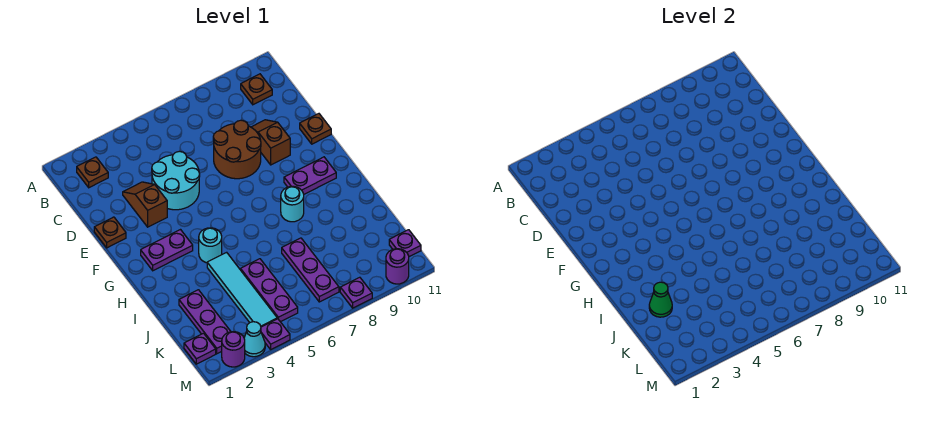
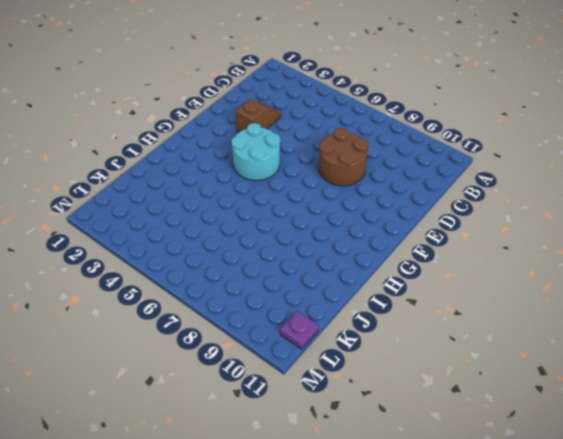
cyan 2x2 round brick [231,123,280,181] -> cyan 2x2 round brick moved to [152,151,200,210]
none -> brown 1x1 plate [77,157,108,188]
none -> brown 1x1 plate [241,74,272,105]
none -> brown 1x2 slope [251,120,290,165]

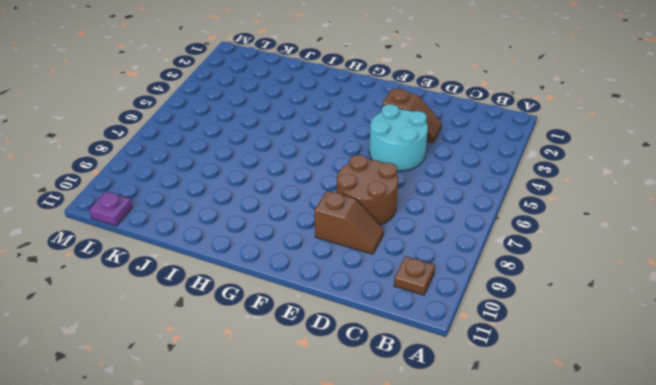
none -> brown 1x1 plate [77,157,108,188]
none -> brown 1x1 plate [94,217,126,248]
none -> brown 1x1 plate [300,114,331,144]

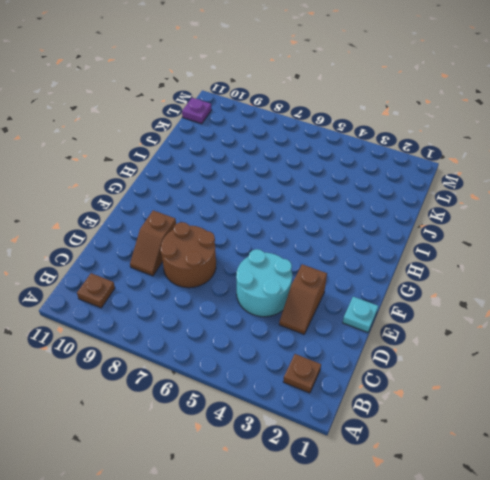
cyan 1x1 plate [343,297,378,332] -> brown 1x1 plate [94,217,126,248]
none -> brown 1x1 plate [300,114,331,144]
none -> purple 1x2 plate [141,230,193,271]
none -> purple 1x2 plate [284,157,336,194]

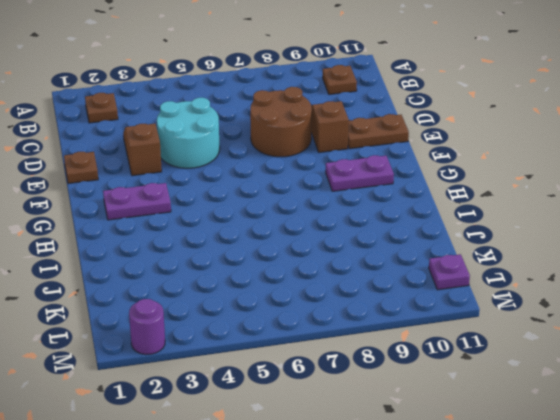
brown 1x2 plate [348,114,409,149] -> brown 1x1 plate [300,114,331,144]
none -> cyan 1x1 round brick [199,228,222,263]
none -> cyan 1x1 round brick [281,186,304,222]
none -> cyan 1x4 tile [207,252,277,327]

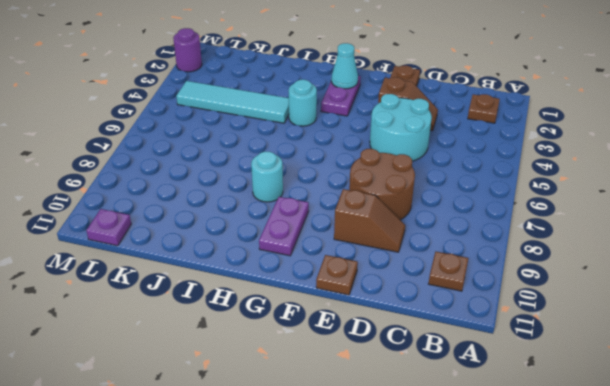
cyan 1x1 cone [331,43,358,89] -> cyan 1x1 cone moved to [244,322,265,357]
none -> purple 1x3 plate [179,290,231,354]
none -> purple 1x3 plate [241,259,298,322]
none -> purple 1x3 plate [282,238,339,302]

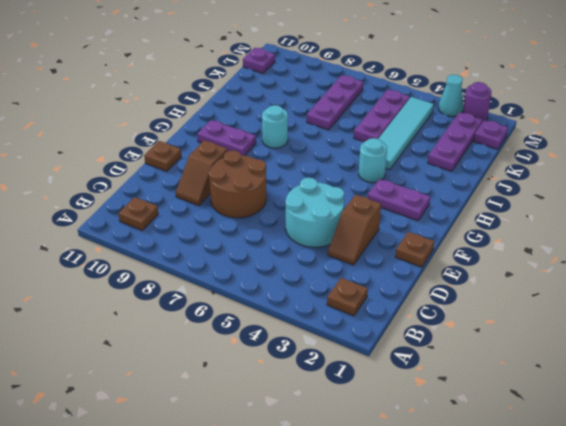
none -> purple 1x1 plate [261,319,290,349]
none -> purple 1x1 plate [340,277,372,308]
none -> purple 1x1 round brick [386,249,409,284]

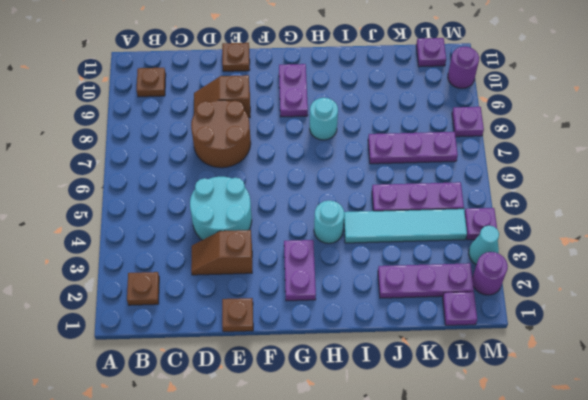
none -> green 1x1 cone [649,282,672,317]

